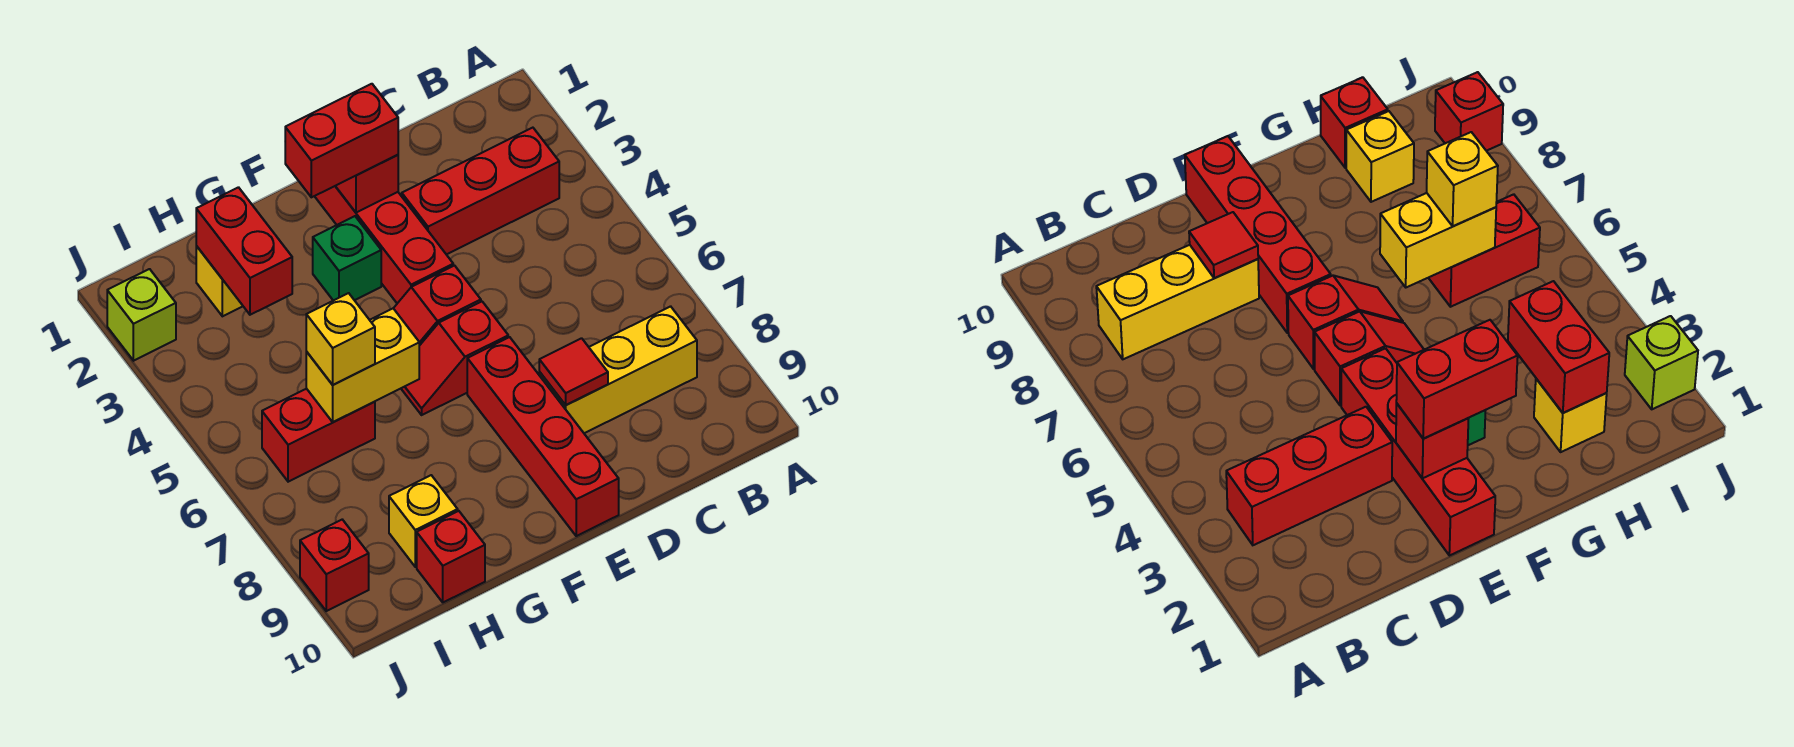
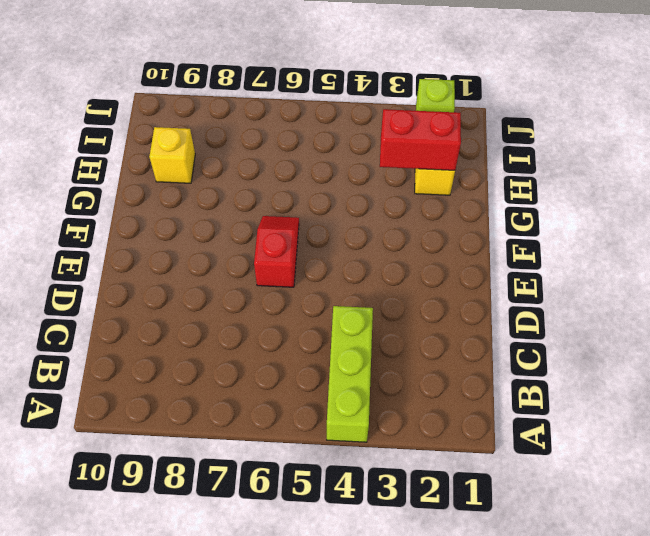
lime 1x3 brick [327,306,373,442] -> none
none -> red 1x3 brick [402,128,559,255]
none -> yellow 1x3 brick [539,306,697,433]
none -> red 1x4 brick [315,186,453,303]

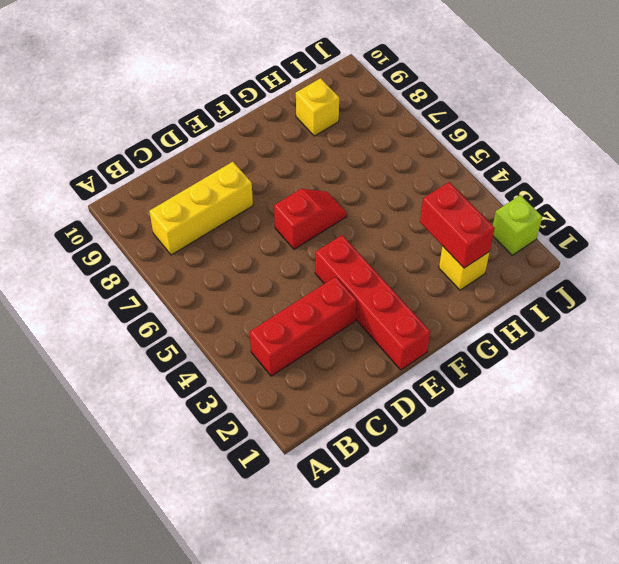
none -> red 1x2 slope [393,266,481,346]
none -> red 1x4 brick [467,337,619,536]
none -> green 1x1 brick [313,216,381,301]

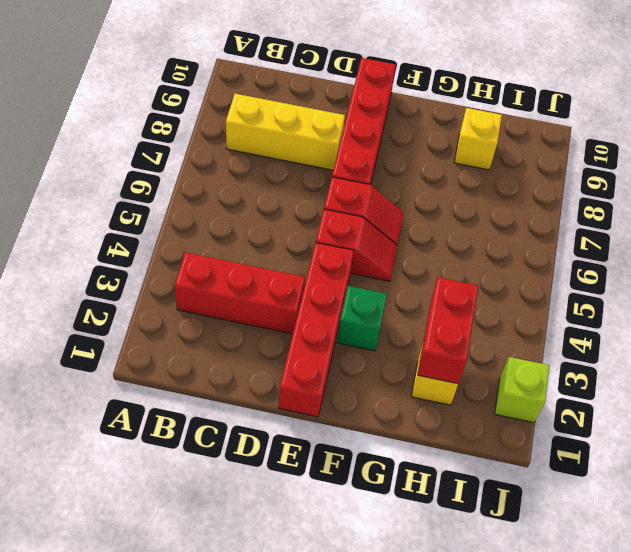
none -> red 1x2 brick [262,389,375,482]
none -> red 1x1 brick [417,511,485,602]
none -> red 1x1 brick [300,520,369,611]

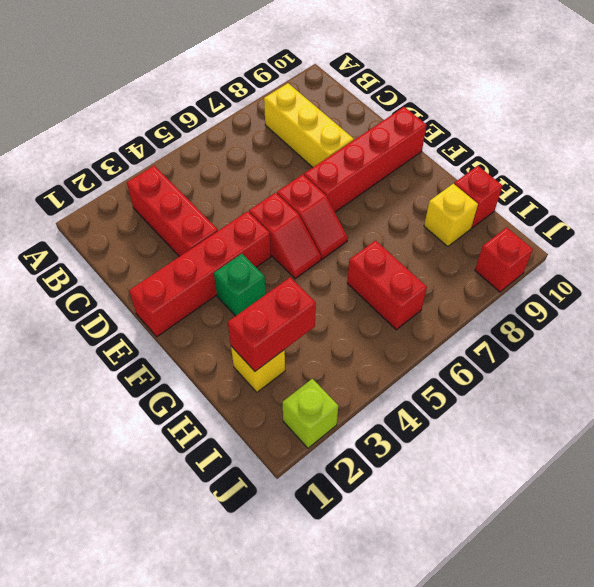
none -> red 1x1 tile [539,338,608,405]
none -> red 1x1 brick [336,155,398,213]
none -> yellow 1x2 brick [306,309,419,422]

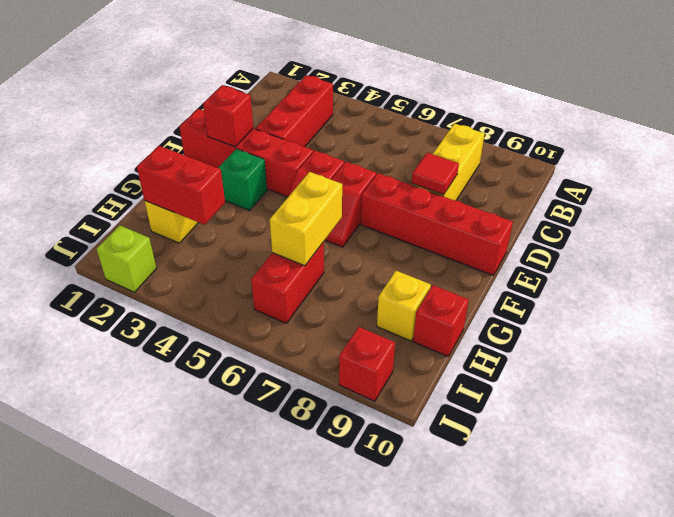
none -> red 1x2 brick [285,84,398,197]
none -> yellow 1x1 brick [306,293,375,385]

